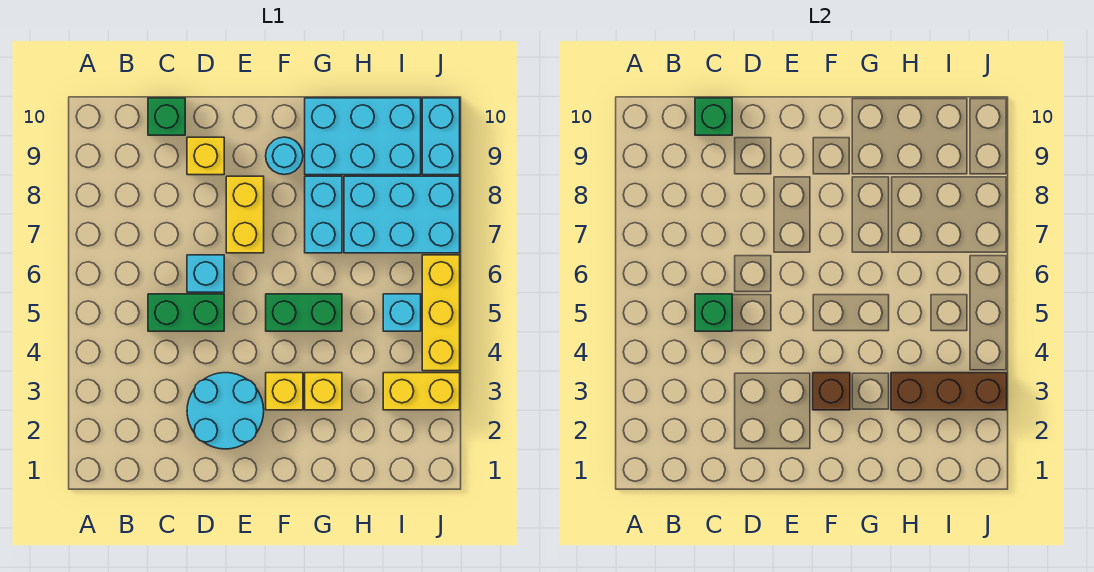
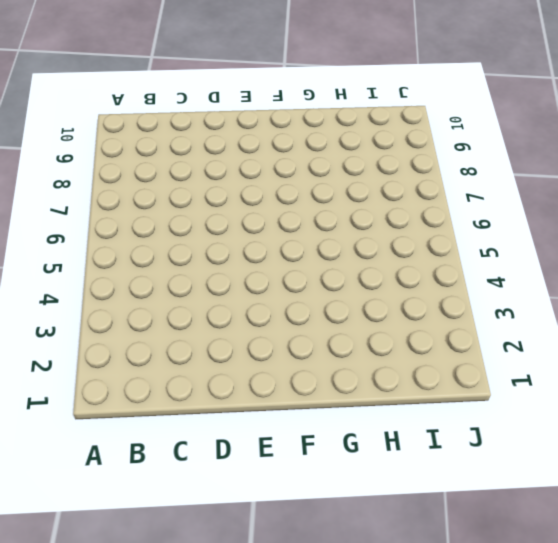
none -> green 1x2 brick [148,294,224,331]
none -> green 1x1 brick [148,98,185,135]
none -> cyan 2x2 round brick [187,373,264,449]

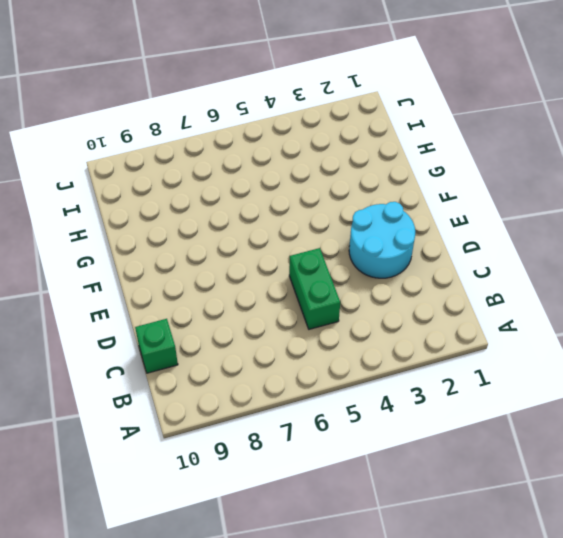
none -> cyan 1x1 brick [187,255,224,292]
none -> yellow 1x1 brick [187,137,224,175]
none -> yellow 1x2 brick [226,176,264,253]

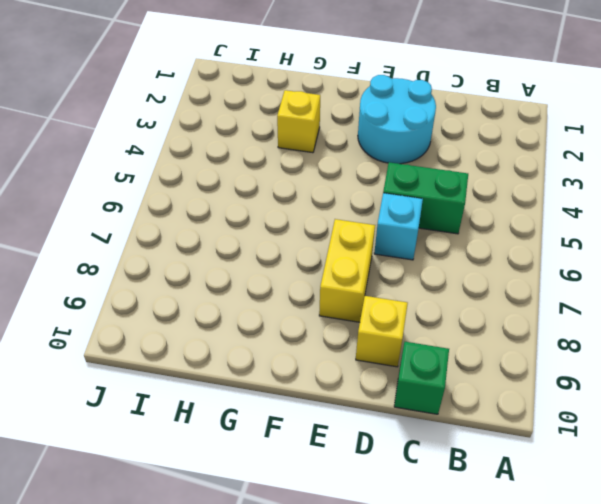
none -> yellow 1x1 brick [266,373,303,410]
none -> green 1x2 brick [266,294,342,331]
none -> cyan 1x1 round brick [266,137,303,175]

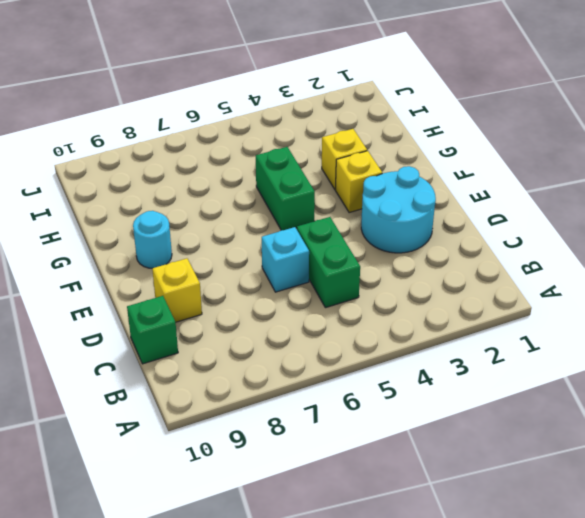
none -> yellow 1x2 brick [226,176,264,253]
none -> cyan 1x2 brick [305,176,342,253]
none -> cyan 2x3 brick [305,98,421,175]

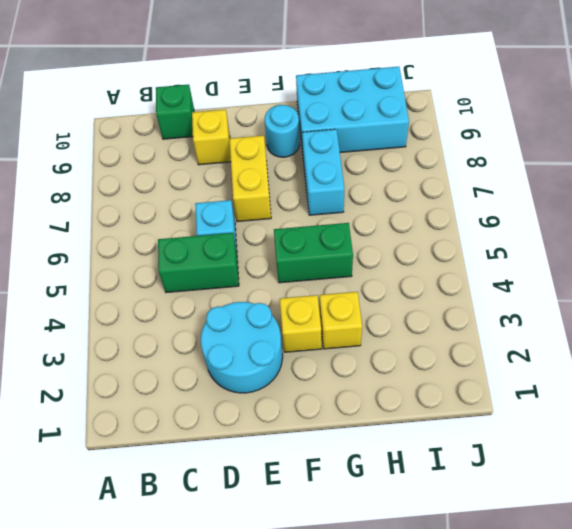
none -> cyan 2x3 brick [344,176,460,253]
none -> yellow 1x2 brick [383,373,460,410]
none -> cyan 1x1 brick [383,294,421,331]

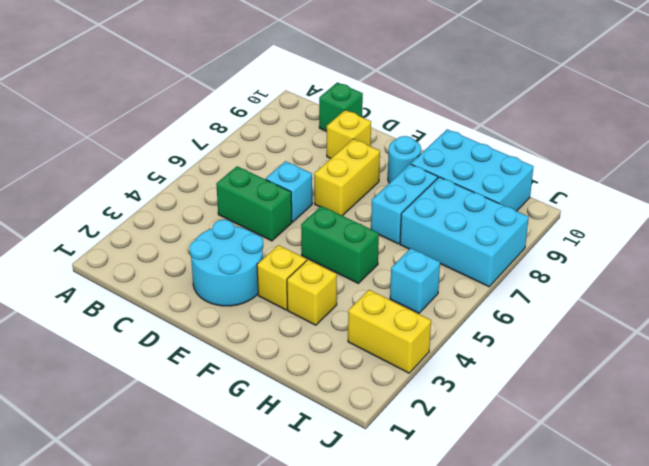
none -> yellow 1x3 brick [422,255,460,371]
none -> cyan 1x2 brick [422,98,460,175]
none -> green 1x1 brick [695,294,732,331]

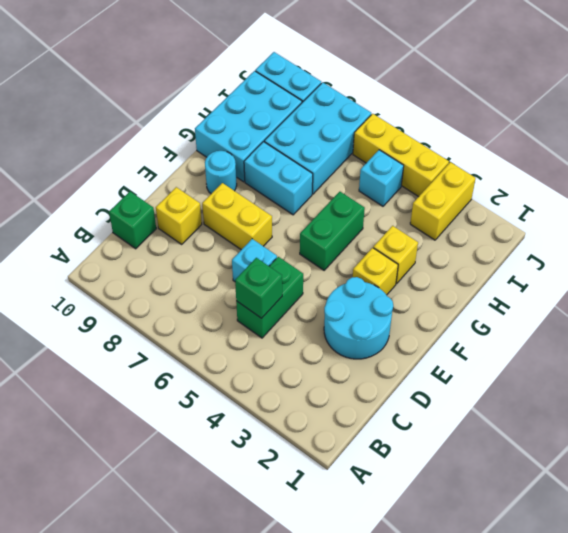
none -> green 1x1 brick [695,98,732,135]
none -> brown 1x1 brick [813,373,850,410]
none -> brown 1x3 brick [891,373,1007,410]

